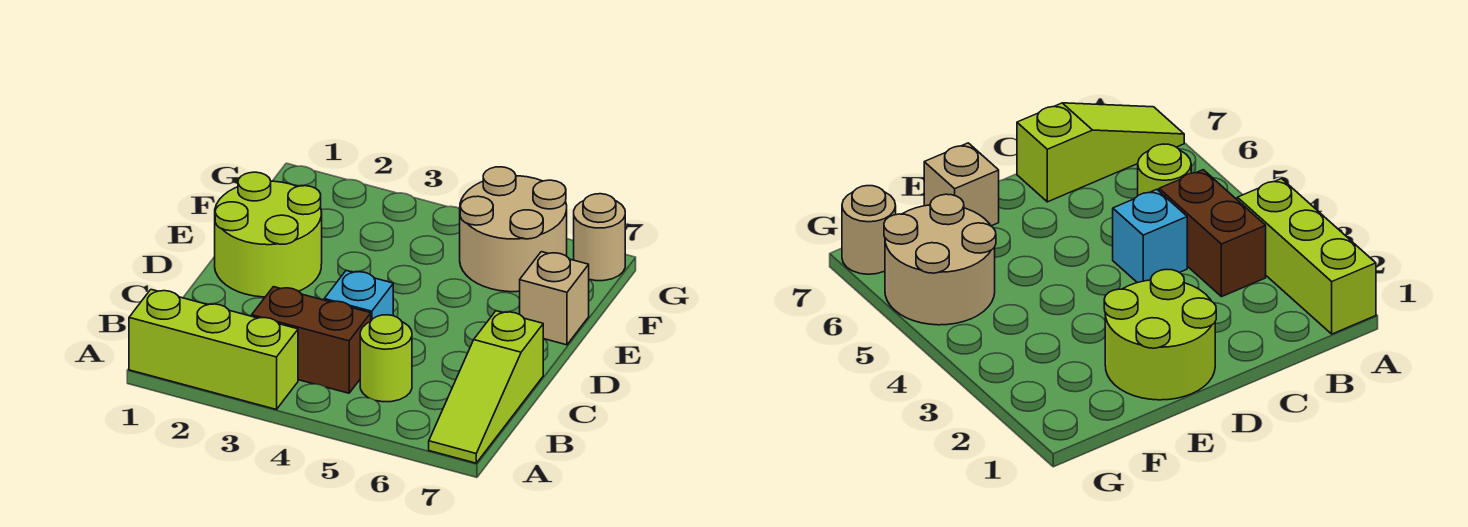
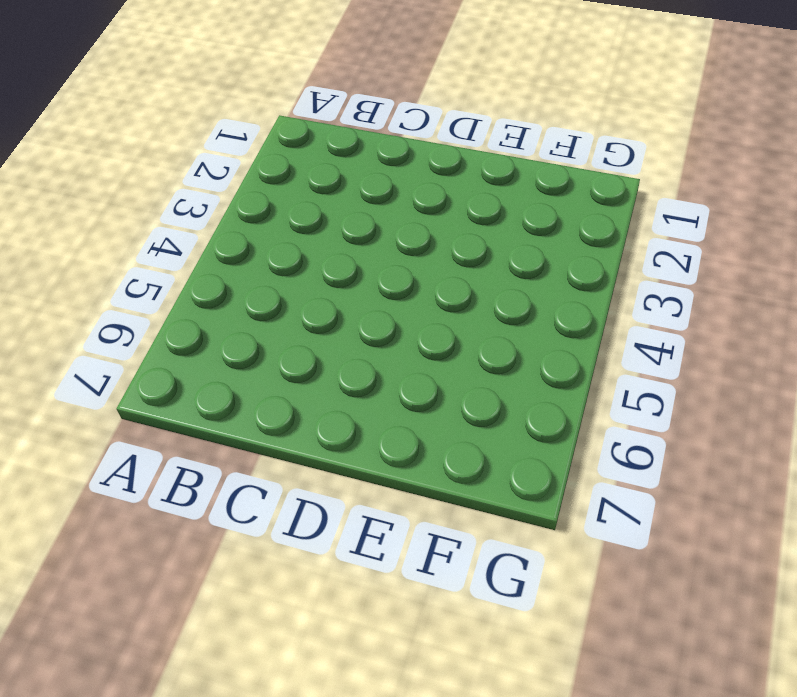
none -> lime 1x3 brick [129,290,298,410]
none -> lime 1x3 slope [429,311,543,463]

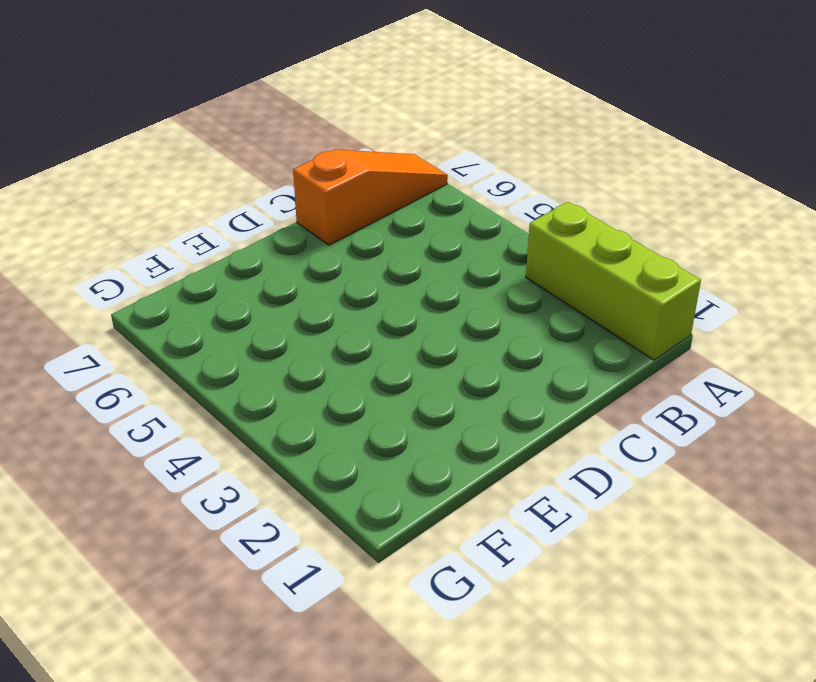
orange 1x3 slope [293,149,448,245] -> lime 1x3 slope [429,311,543,463]
none -> brown 1x2 brick [252,287,371,393]
none -> lime 1x1 round brick [360,315,412,402]

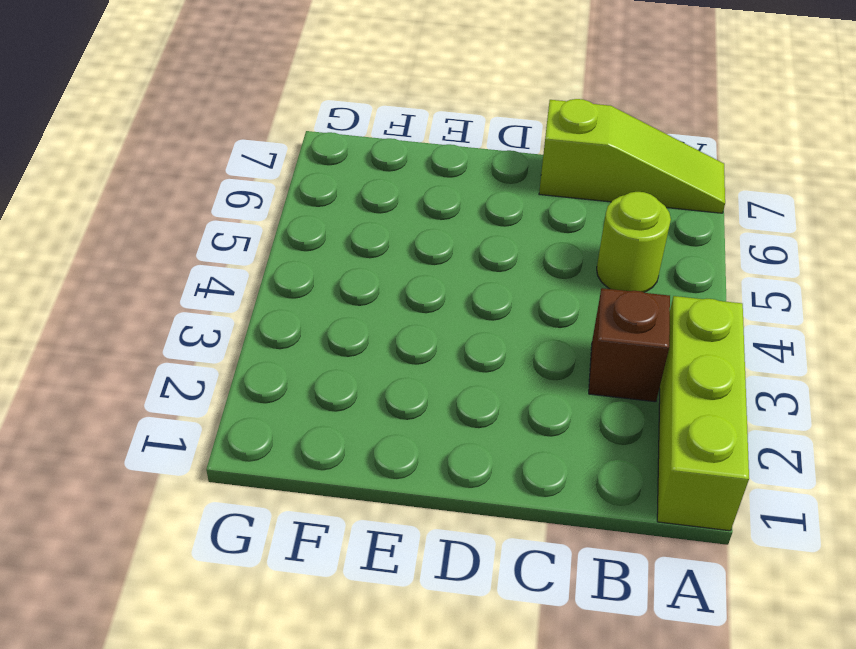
brown 1x1 brick [589,288,670,402] -> brown 1x2 brick [252,287,371,393]
none -> cyan 1x1 brick [324,271,393,320]
none -> lime 2x2 round brick [215,172,322,297]

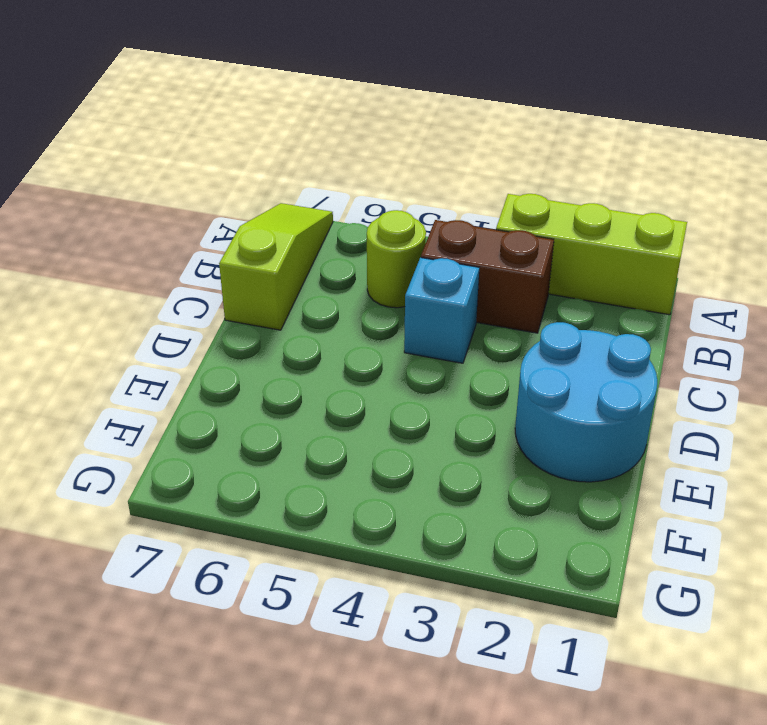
cyan 2x2 round brick [515,322,657,482] -> lime 2x2 round brick [215,172,322,297]
none -> tan 1x1 brick [520,252,589,345]
none -> tan 2x2 round brick [460,167,567,292]

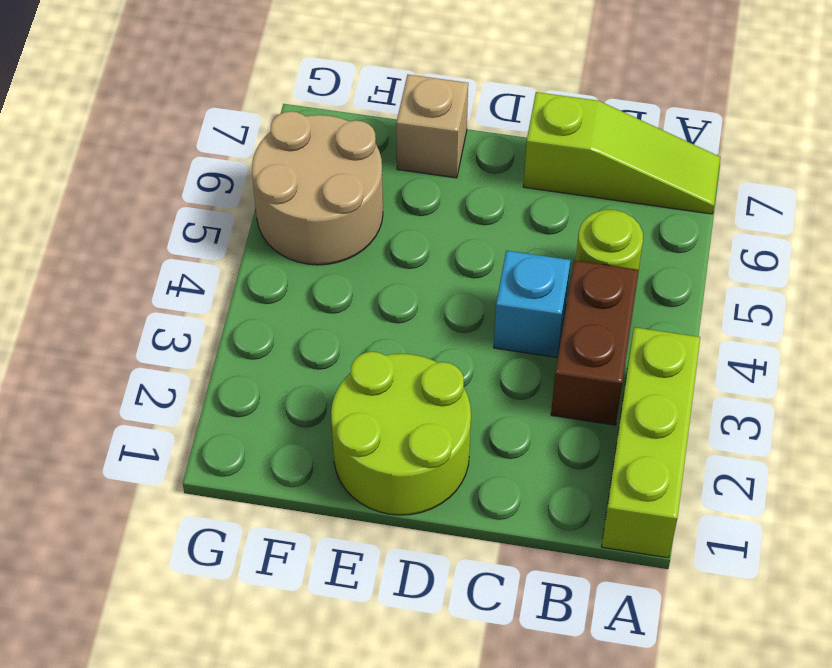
none -> tan 1x1 round brick [574,194,625,281]

